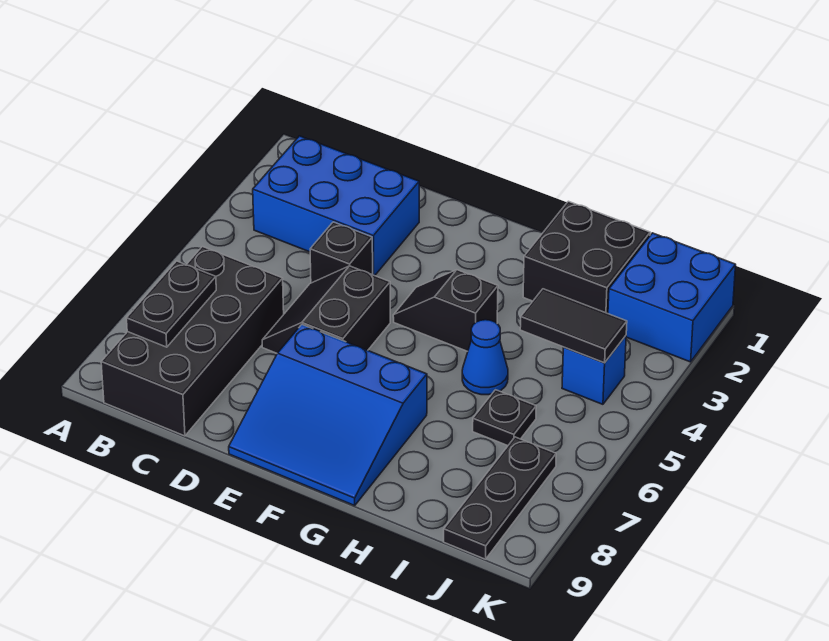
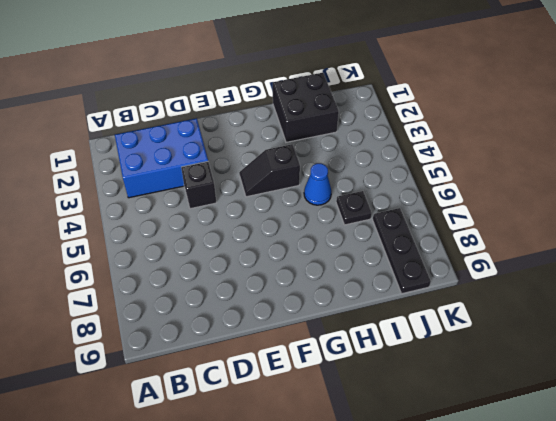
none -> black 2x4 brick [101,247,284,436]
none -> black 2x2 slope [262,266,390,353]
none -> blue 3x3 slope [229,325,427,506]

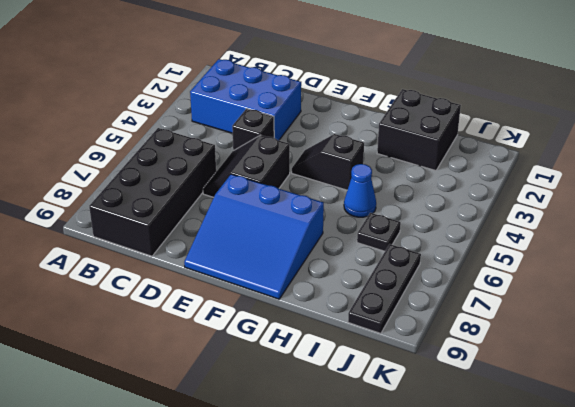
none -> blue 2x2 brick [608,233,736,362]
none -> blue 1x1 brick [562,336,626,404]
none -> black 1x2 plate [127,261,216,347]

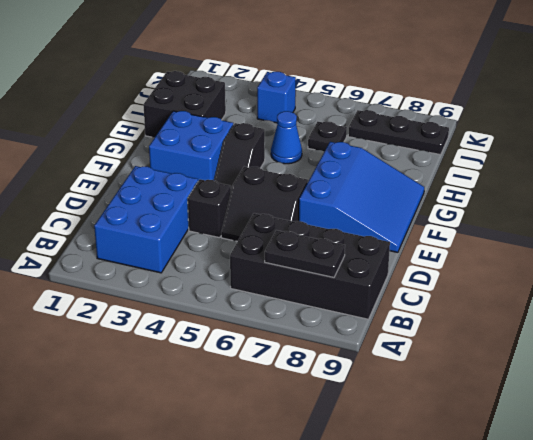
blue 2x2 brick [149,111,233,181] -> blue 2x2 brick moved to [608,233,736,362]
none -> black 1x2 tile [520,289,627,363]

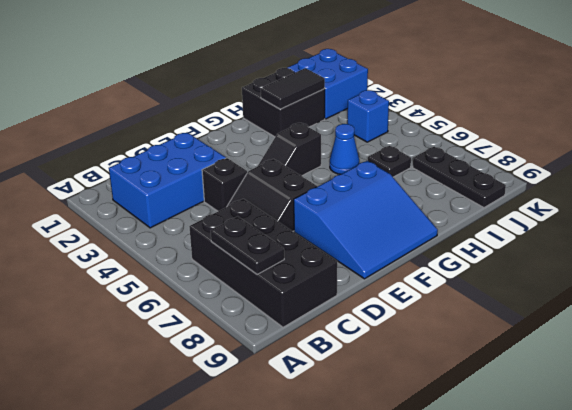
black 1x2 tile [261,68,325,109] -> black 1x2 tile moved to [520,289,627,363]

